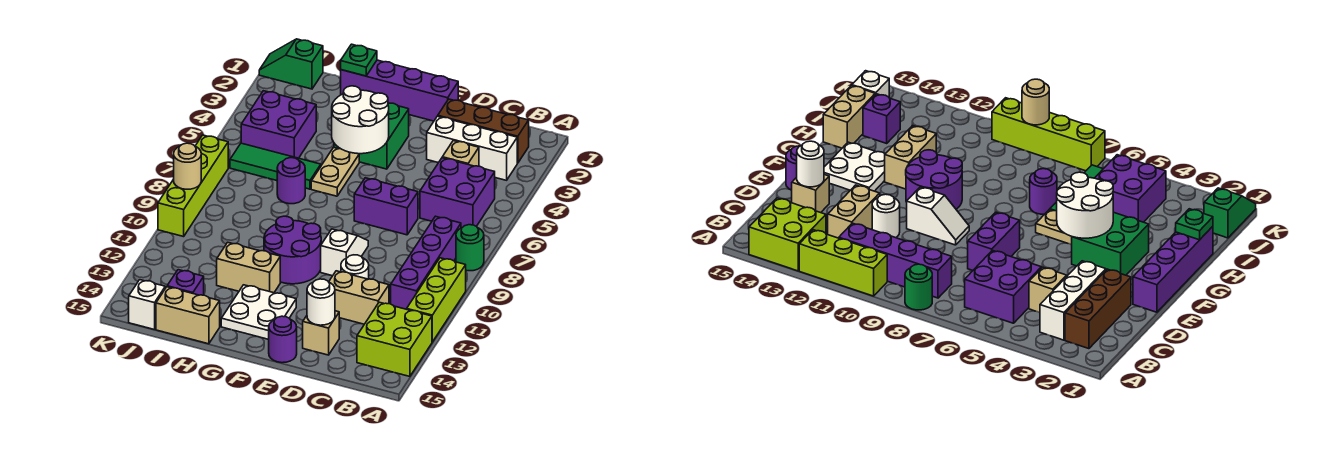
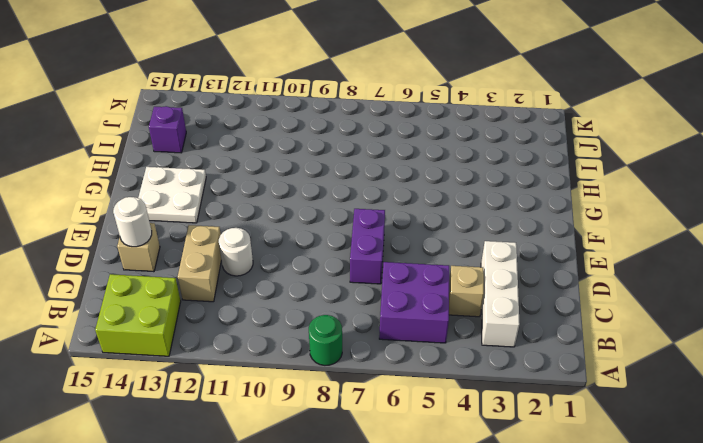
none -> lime 1x3 brick [407,258,466,342]
none -> brown 1x3 brick [438,99,529,163]
none -> purple 1x4 brick [391,216,461,309]
none -> purple 1x4 brick [341,60,458,121]

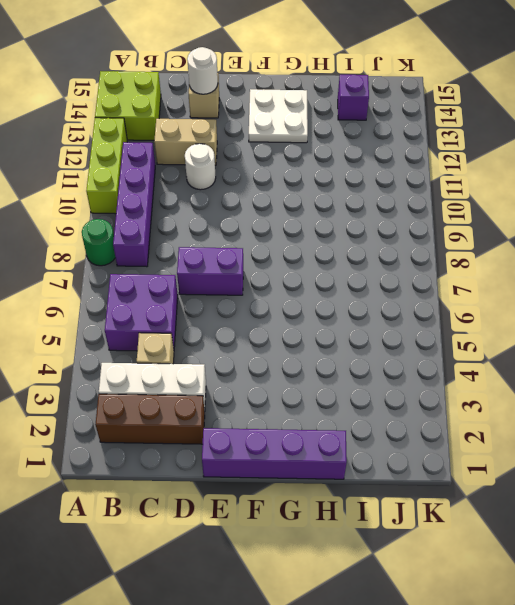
none -> white 1x2 slope [321,229,368,276]
none -> purple 1x1 round brick [269,316,297,363]
none -> green 2x2 brick [334,103,409,169]
none -> purple 2x2 round brick [264,216,321,284]

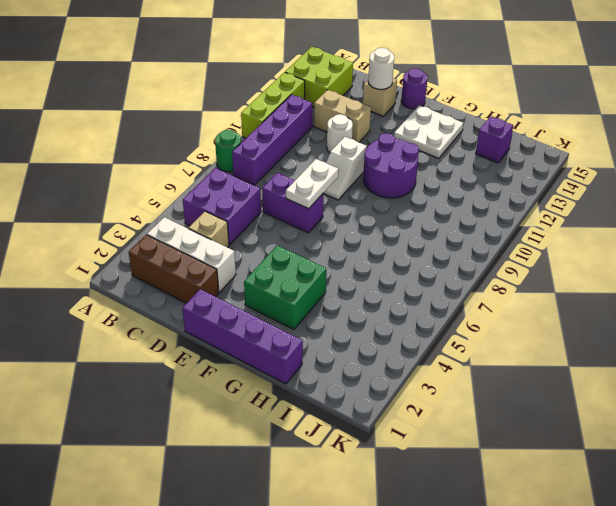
white 1x2 plate [286,159,339,209] -> none
none -> tan 1x2 plate [311,147,359,196]
none -> tan 1x2 brick [217,242,280,293]
none -> green 1x3 tile [230,143,321,189]
none -> purple 1x1 round brick [277,158,305,204]

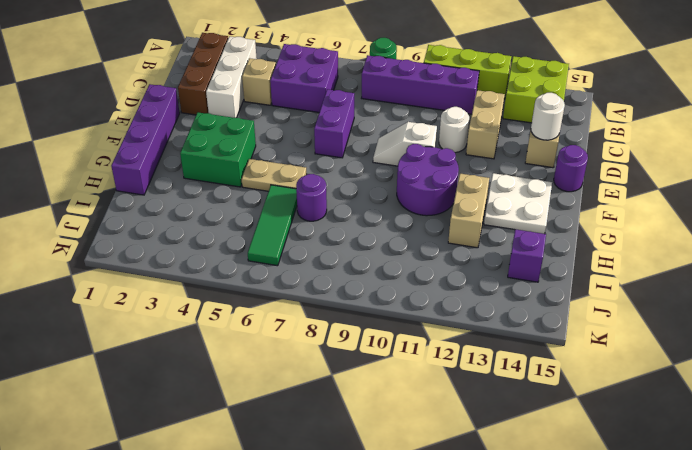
none -> tan 1x2 brick [156,287,220,344]
none -> purple 2x2 brick [241,91,316,158]
none -> green 1x2 slope [259,39,323,89]
none -> white 1x1 brick [129,280,165,330]

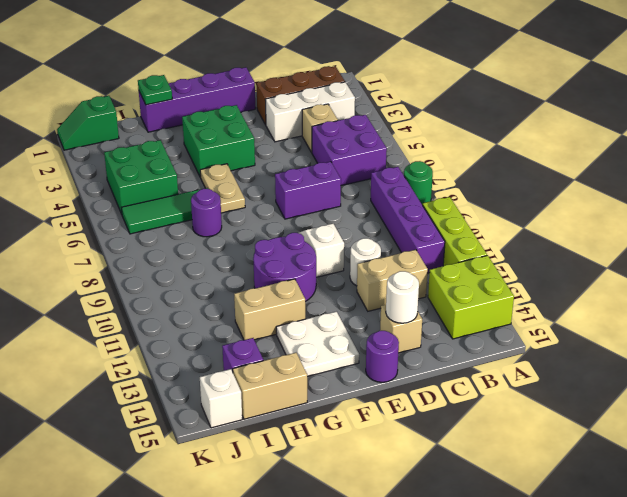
green 2x2 brick [104,140,178,214] -> purple 2x2 brick [241,91,316,158]
none -> lime 1x4 brick [158,135,228,237]
none -> white 2x2 round brick [332,86,389,154]
none -> tan 1x1 round brick [174,143,201,189]

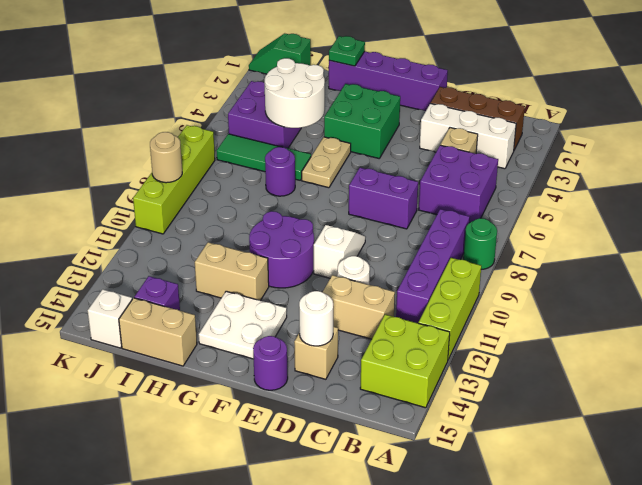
white 2x2 round brick [265,58,325,128] -> white 2x2 round brick moved to [332,86,389,154]

